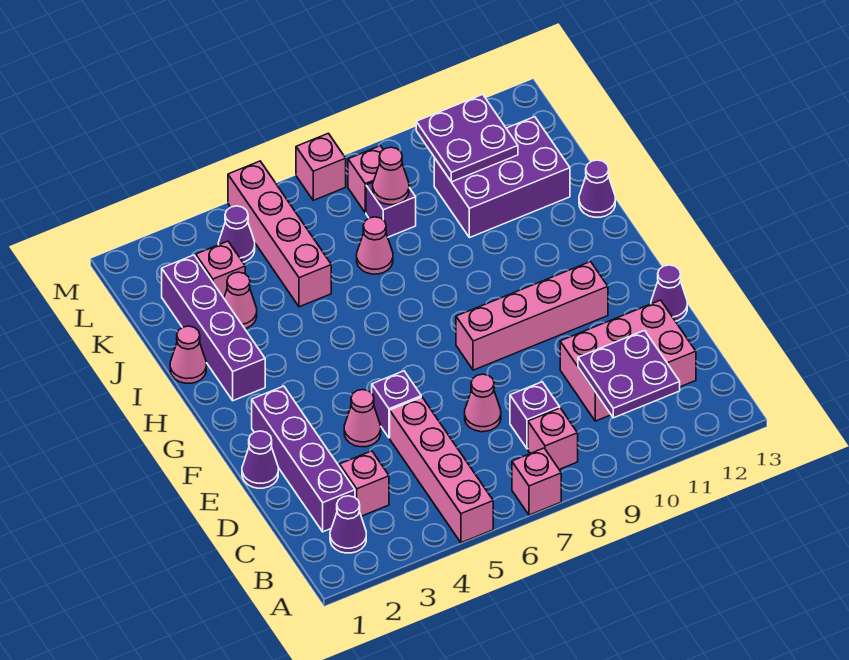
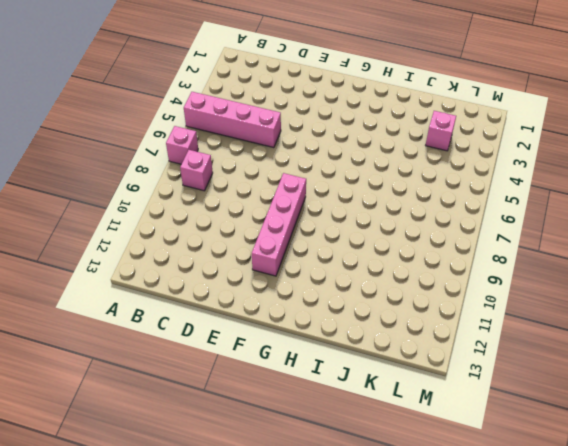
none -> purple 1x1 cone [330,496,366,553]
none -> purple 1x4 brick [252,386,355,532]
none -> pink 1x1 brick [340,451,389,516]

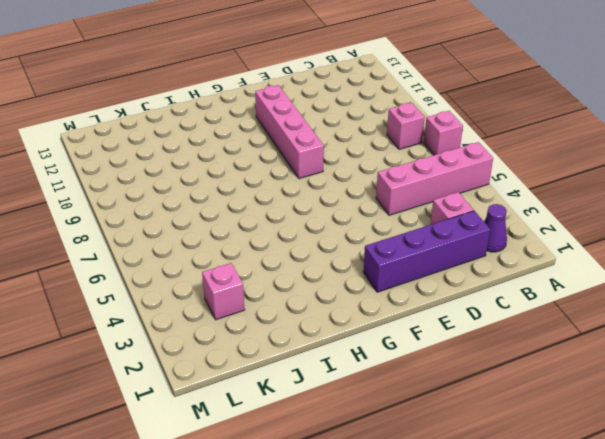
none -> purple 1x1 brick [510,382,560,449]
none -> pink 2x3 brick [560,300,696,421]
none -> pink 1x1 cone [465,374,501,432]

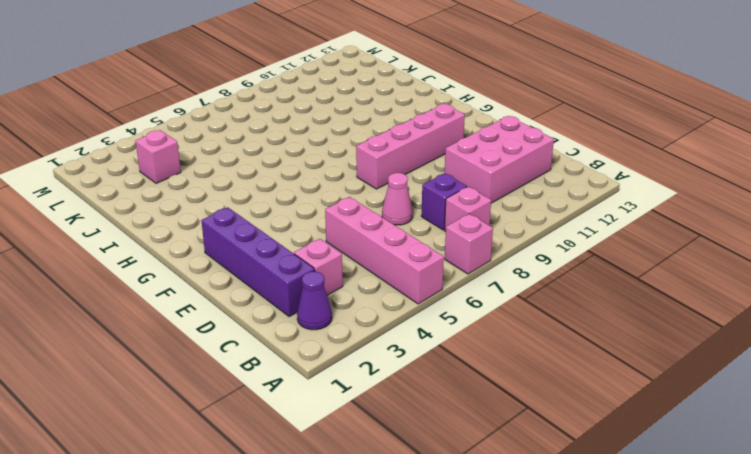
none -> purple 1x1 cone [242,431,278,488]
none -> pink 1x1 cone [344,390,381,447]
none -> purple 1x1 brick [372,371,421,438]

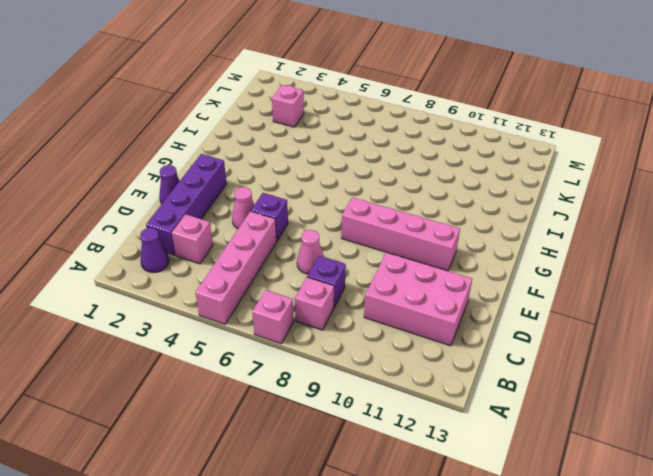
none -> purple 1x1 cone [651,265,687,321]
none -> purple 1x4 brick [162,255,265,401]
none -> pink 1x1 cone [170,326,206,383]

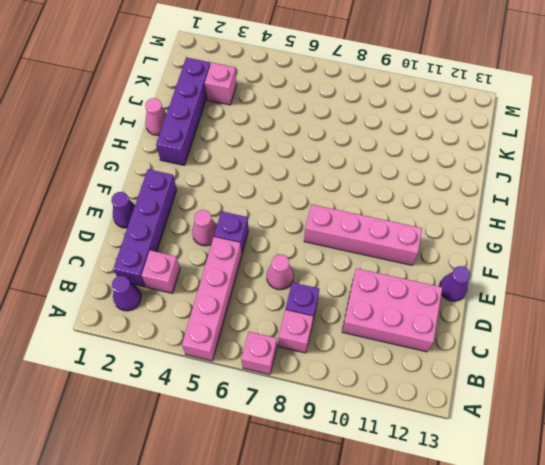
none -> purple 1x1 cone [579,160,615,217]
none -> pink 1x1 cone [224,272,257,328]
none -> pink 1x4 brick [228,161,331,307]

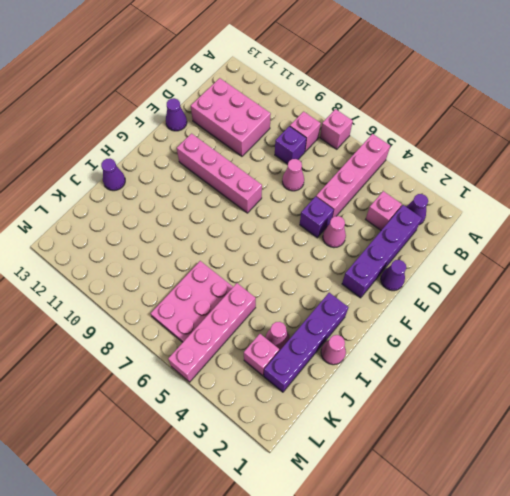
pink 2x3 plate [151,261,233,342] -> pink 1x1 cone [357,217,393,274]
none -> purple 2x3 brick [434,117,570,238]
none -> purple 1x1 brick [366,182,416,237]
none -> purple 1x1 cone [218,206,255,262]

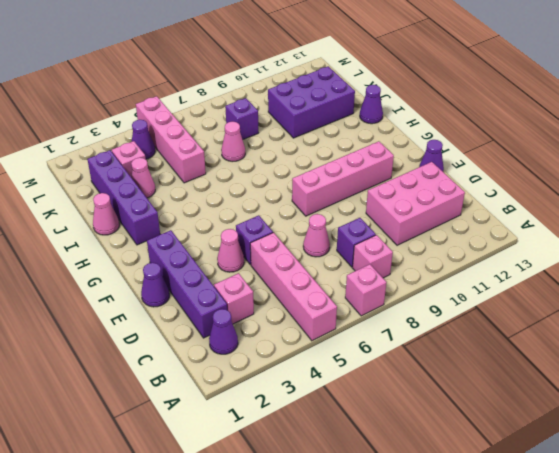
none -> pink 1x1 brick [348,146,383,213]
none -> pink 1x1 brick [296,133,346,200]
none -> purple 2x2 plate [578,330,680,418]

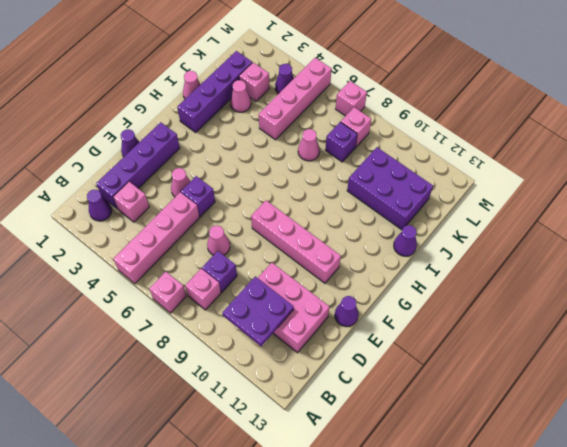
none -> pink 1x1 cone [373,147,409,205]
none -> purple 2x2 plate [416,94,518,182]

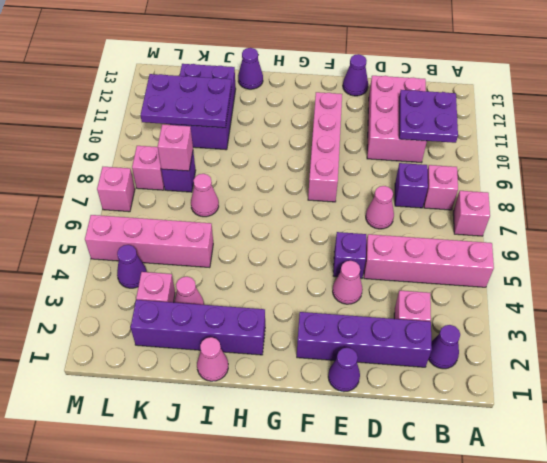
purple 2x3 plate [141,74,232,128] -> purple 2x2 plate [416,94,518,182]
pink 1x1 brick [158,124,193,171] -> pink 1x1 cone [373,147,409,205]

